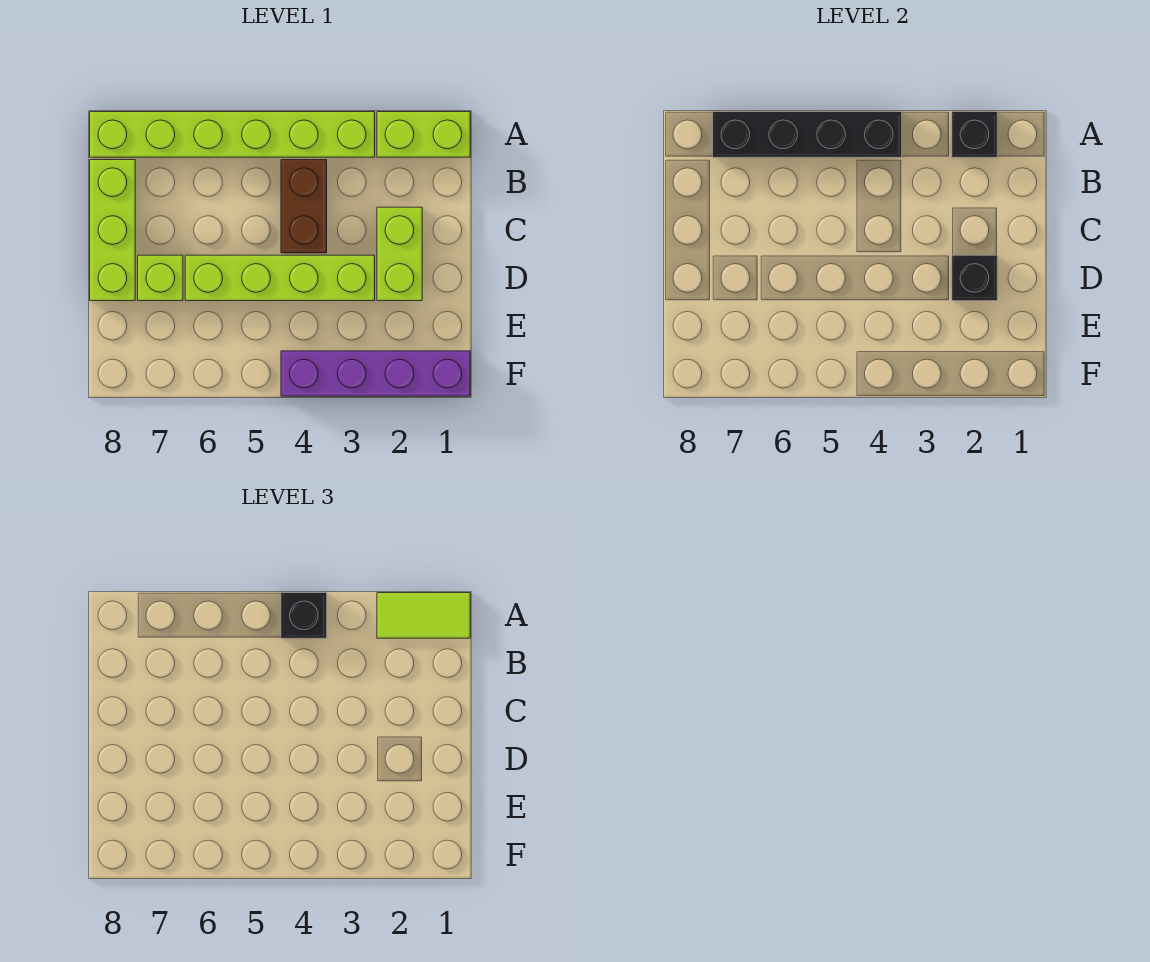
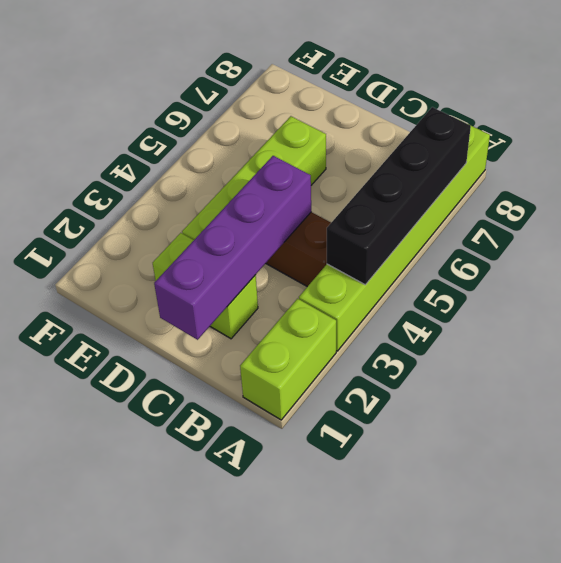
purple 1x4 brick [154,156,311,340] -> purple 1x4 brick moved to [281,351,470,396]
none -> lime 1x3 brick [90,160,135,301]
none -> lime 1x1 brick [138,255,183,301]
none -> black 1x1 brick [952,112,997,157]

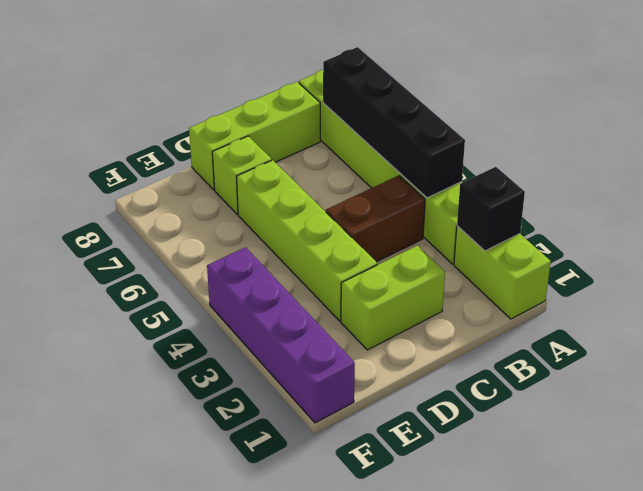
none -> black 1x1 brick [952,255,997,301]
none -> lime 1x2 tile [377,593,470,638]
none -> black 1x1 brick [281,593,327,638]

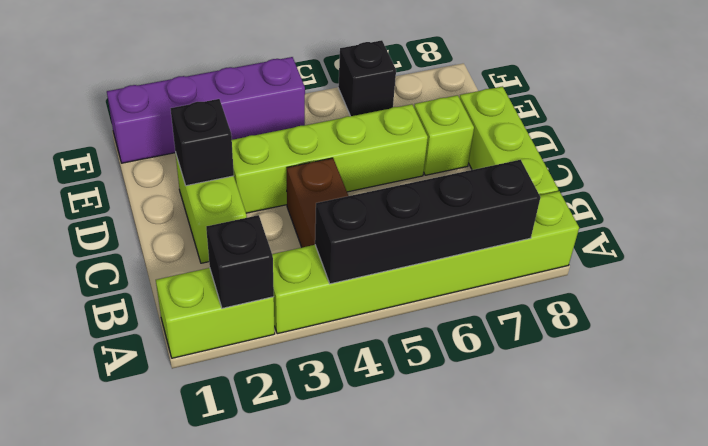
black 1x1 brick [338,40,396,116] -> black 1x1 brick moved to [281,593,327,638]
none -> lime 1x2 tile [377,593,470,638]

